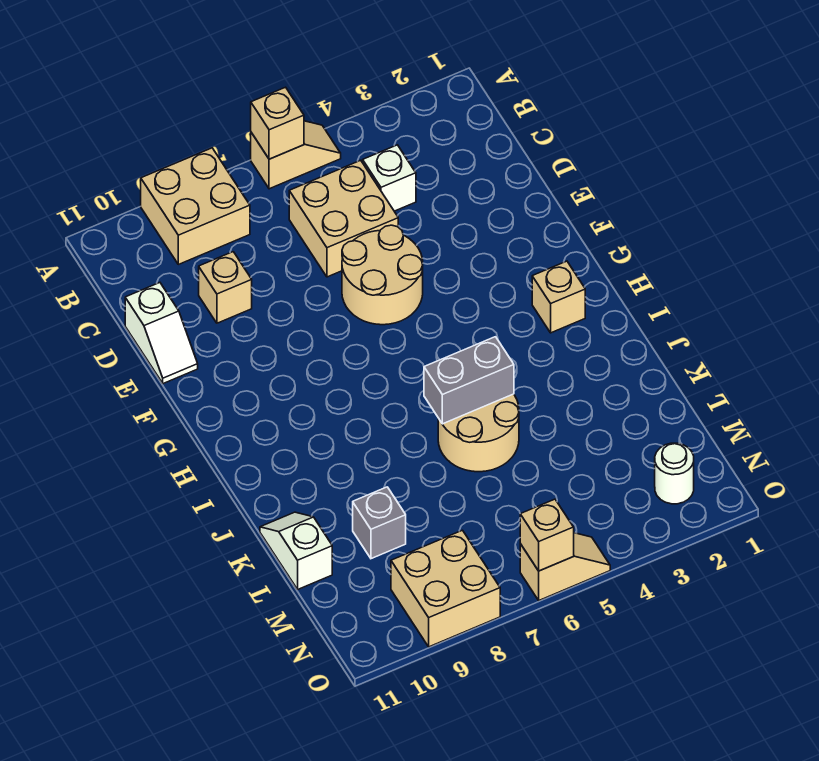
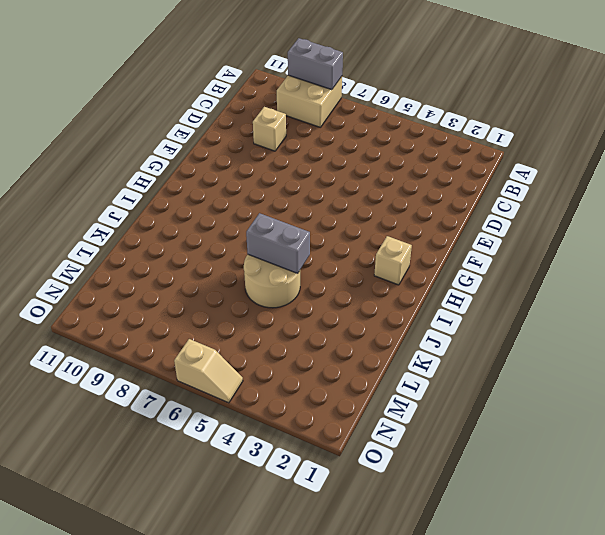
grey 1x2 brick [288,38,343,90] -> none
none -> tan 1x2 slope [251,121,341,189]
none -> white 1x1 brick [363,145,416,211]
none -> tan 2x2 brick [289,160,398,277]

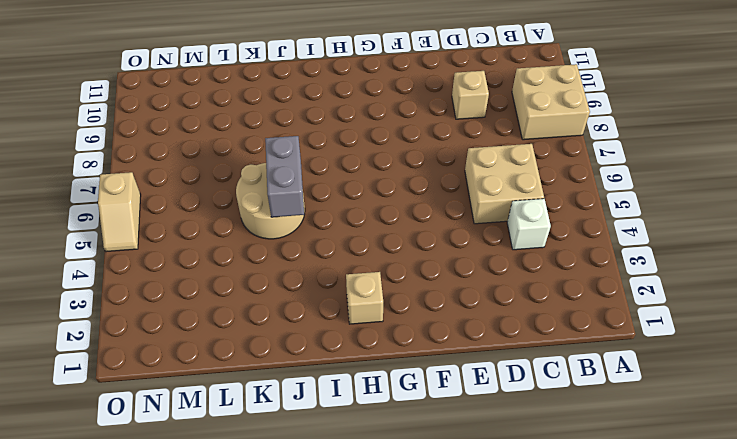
none -> tan 1x2 slope [251,121,341,189]
none -> white 1x2 slope [125,283,198,384]
none -> tan 2x2 round brick [342,225,423,325]

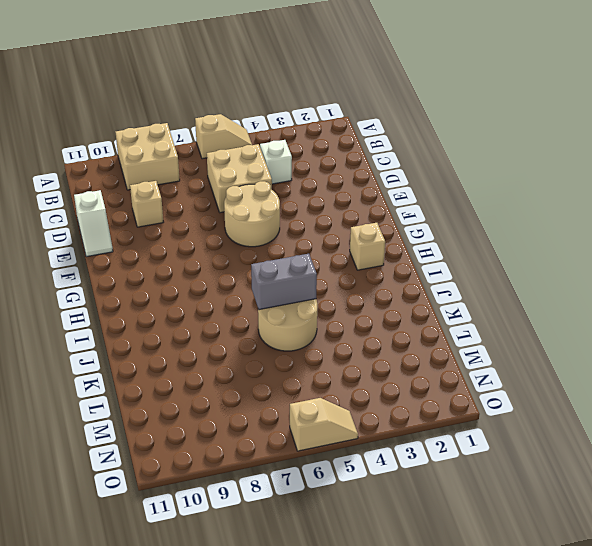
none -> white 1x2 slope [260,512,332,589]
none -> grey 1x1 brick [353,487,406,559]
none -> white 1x1 round brick [655,443,694,504]

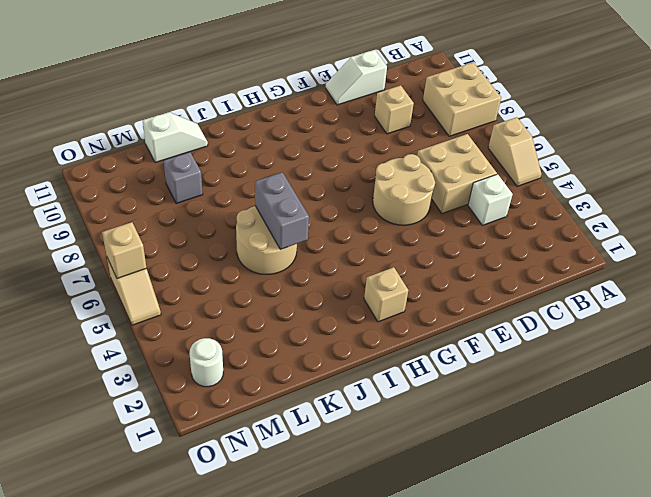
none -> tan 2x2 brick [391,530,500,647]
none -> tan 1x1 brick [251,87,304,159]

